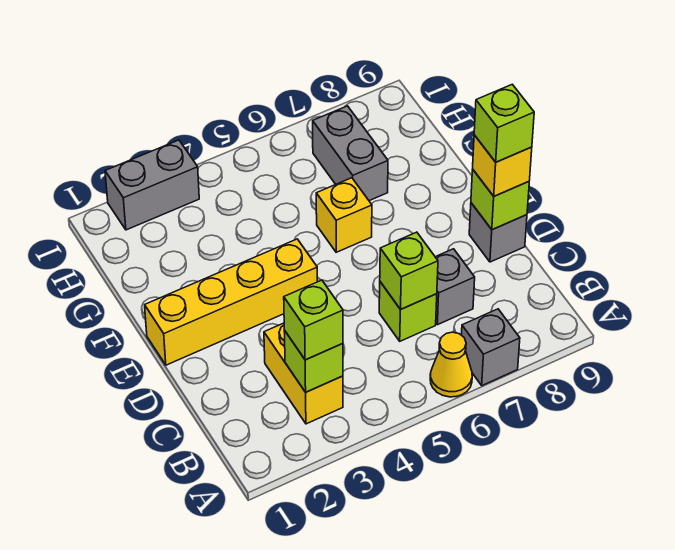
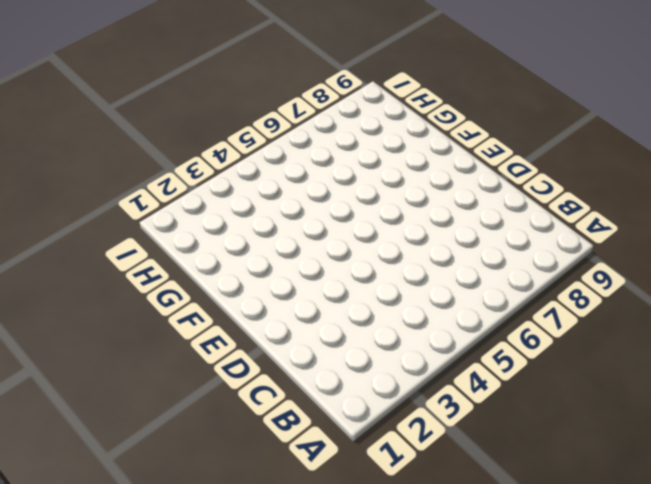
none -> yellow 1x1 cone [430,332,472,397]
none -> grey 1x1 brick [462,309,520,386]
none -> yellow 1x2 brick [264,323,343,424]

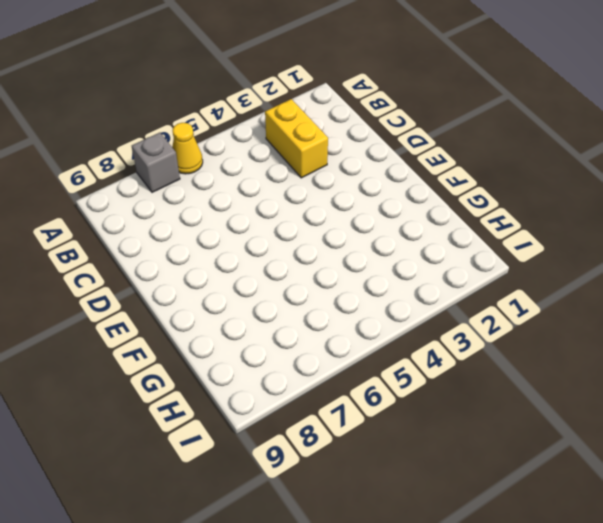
none -> lime 1x1 brick [379,282,437,341]
none -> grey 1x1 brick [436,249,475,325]
none -> grey 1x1 brick [469,203,527,262]

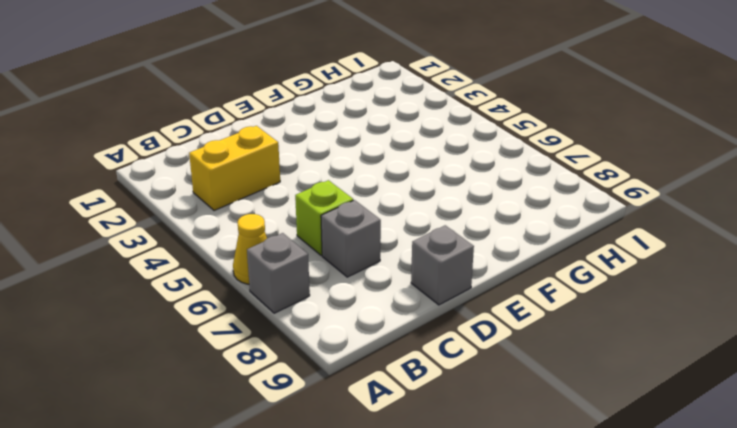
none -> yellow 1x4 brick [145,239,317,365]
none -> yellow 1x1 brick [316,178,372,252]
none -> grey 1x2 brick [313,106,388,201]

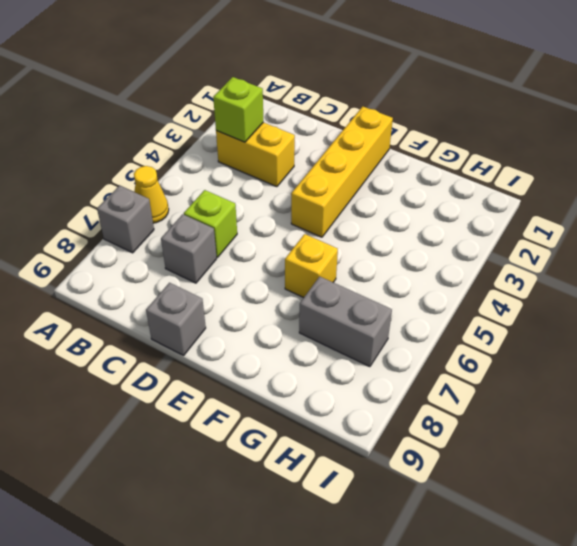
none -> grey 1x2 brick [105,140,199,230]
none -> lime 1x1 brick [380,232,438,309]
none -> lime 1x1 brick [471,169,529,230]

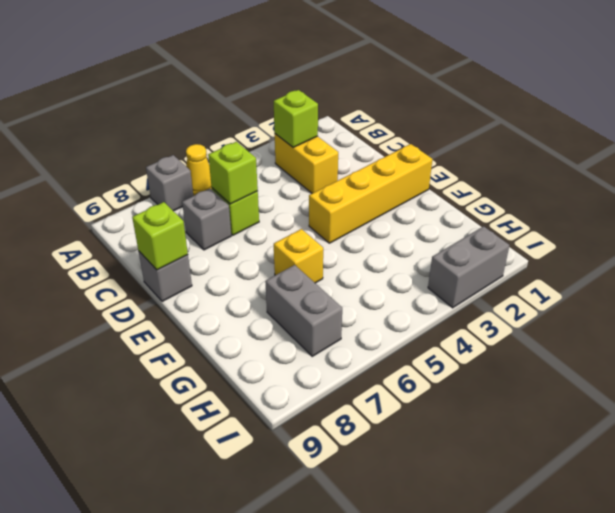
none -> lime 1x1 brick [284,280,343,360]
none -> yellow 1x1 brick [473,135,532,196]
none -> lime 1x1 brick [474,84,534,162]

